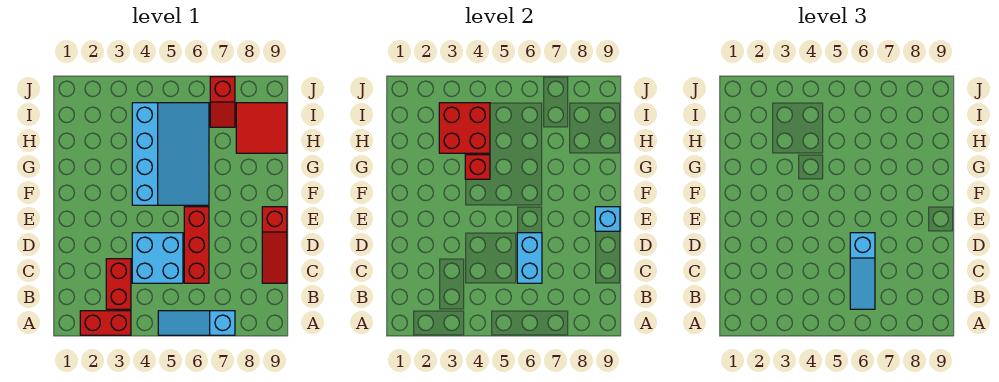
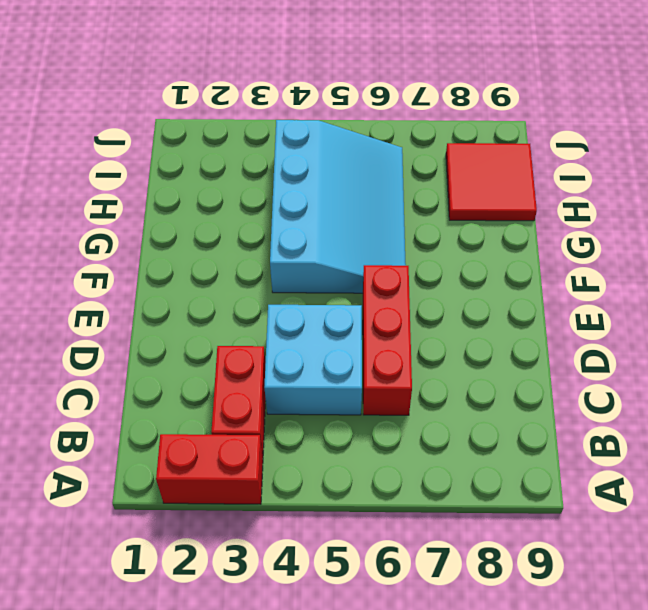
none -> cyan 1x3 slope [158,311,235,335]
none -> red 1x3 slope [262,207,287,283]
none -> red 1x2 slope [210,77,235,127]

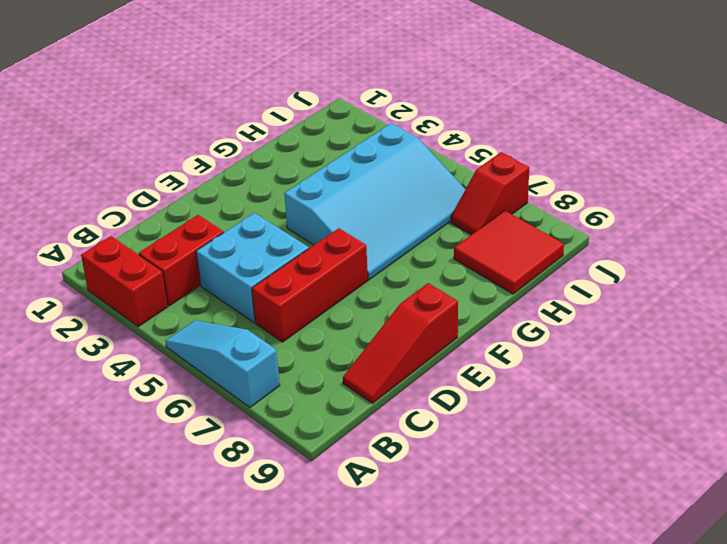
none -> cyan 1x2 brick [517,233,542,283]
none -> cyan 1x1 brick [595,207,620,231]
none -> red 1x1 brick [465,155,490,179]

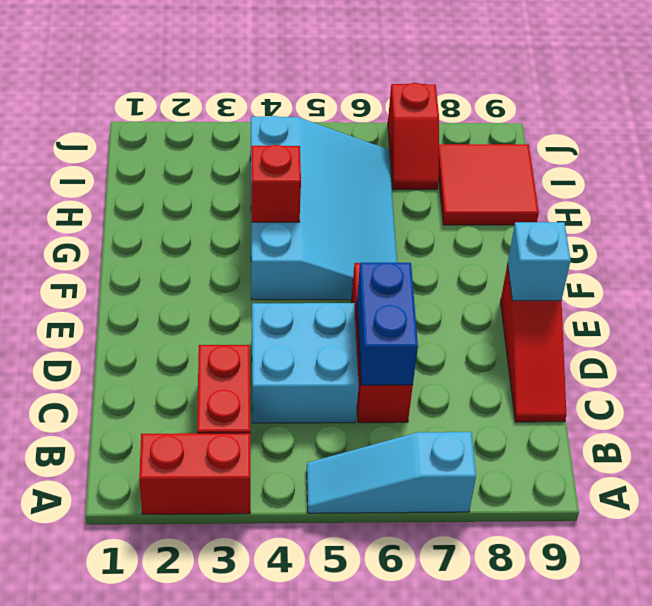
blue 1x2 brick [357,262,418,385] -> cyan 1x2 brick [517,233,542,283]
none -> red 2x2 brick [439,103,490,153]
none -> cyan 1x3 slope [850,233,875,309]

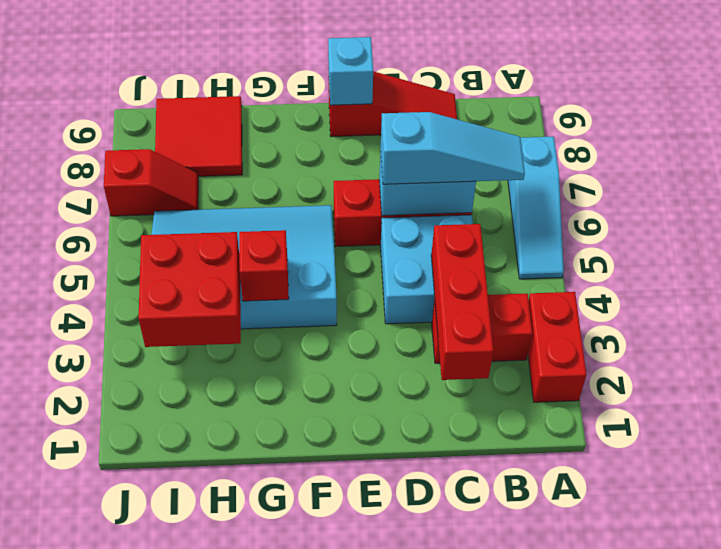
red 1x3 brick [431,224,493,380] -> none

